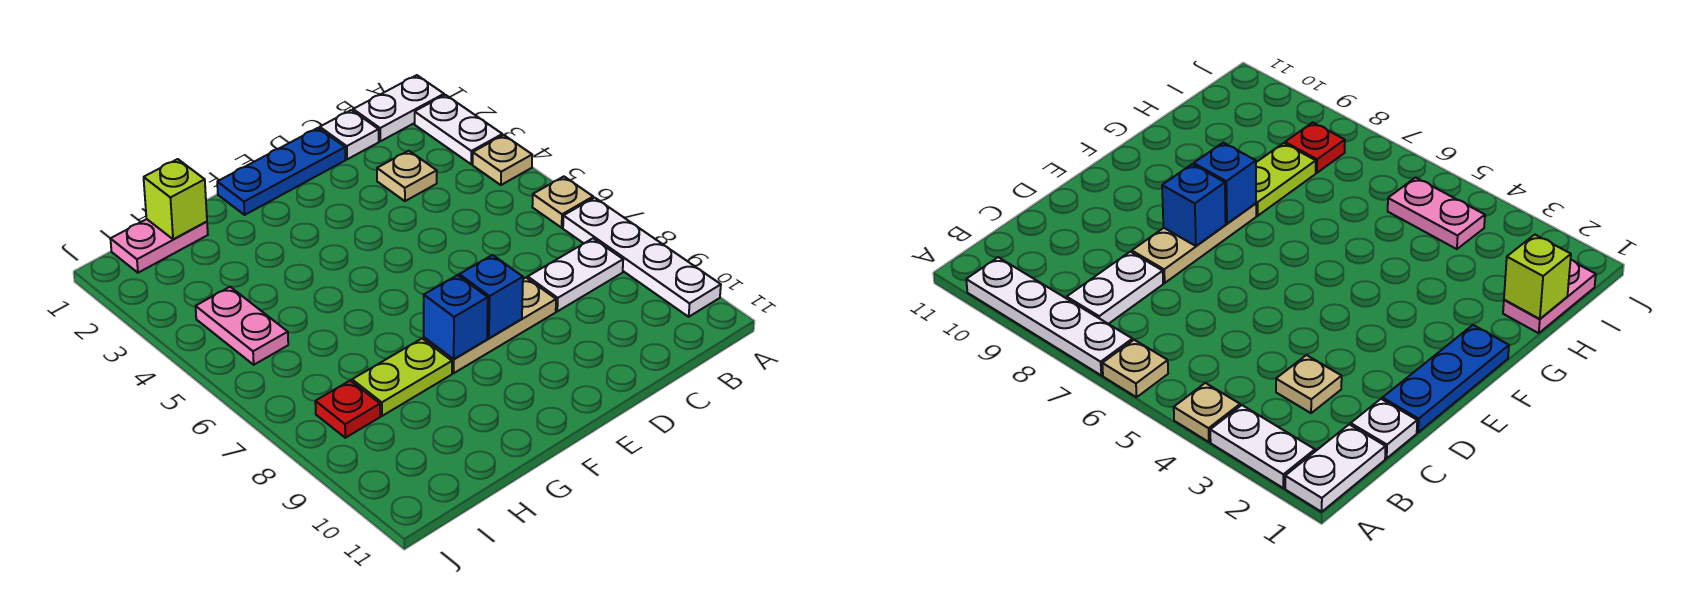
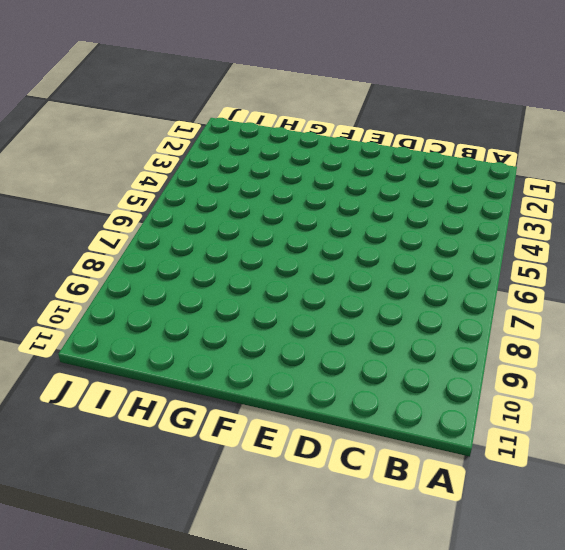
none -> white 1x2 plate [353,75,444,141]
none -> white 1x2 plate [415,95,502,164]
none -> tan 1x1 plate [473,135,532,185]

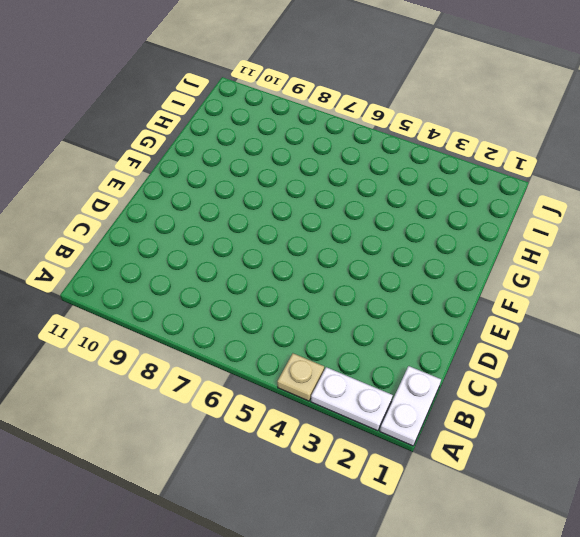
none -> tan 1x1 plate [532,177,593,228]
none -> white 1x4 plate [563,198,721,317]
none -> white 1x2 plate [528,238,623,311]

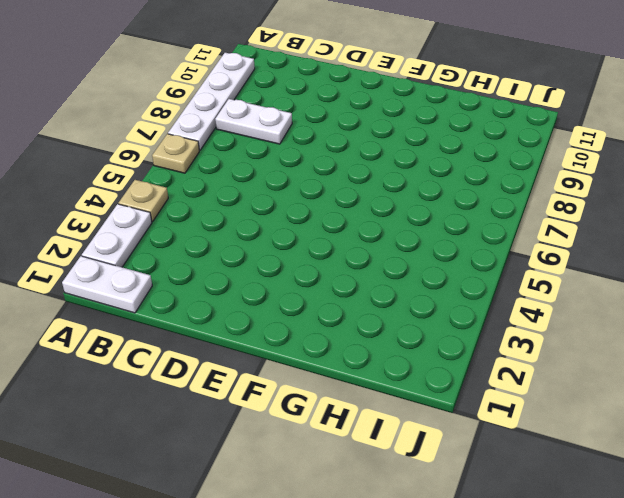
none -> white 1x1 plate [320,110,379,159]
none -> tan 1x1 plate [377,151,437,201]
none -> blue 1x3 plate [217,128,345,215]

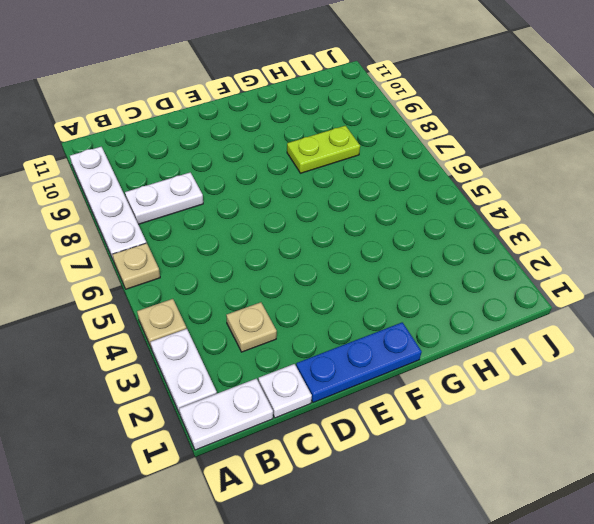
none -> tan 1x3 plate [424,278,556,373]
none -> pink 1x2 plate [111,219,208,273]
none -> pink 1x2 plate [196,287,288,365]

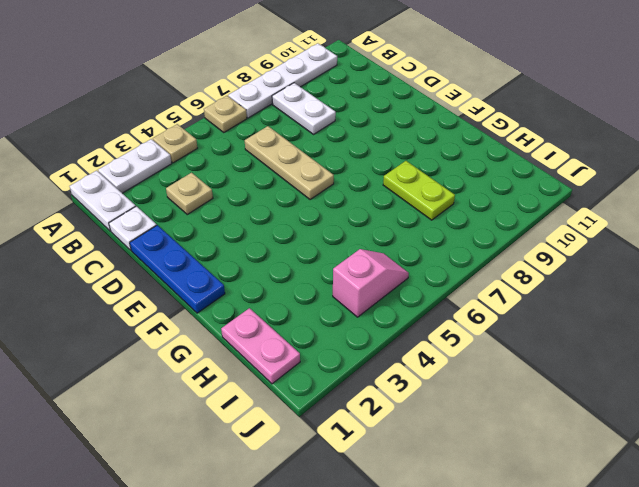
tan 1x3 plate [245,126,334,200] -> tan 1x3 plate moved to [424,278,556,373]
pink 1x2 slope [333,249,409,317] -> pink 1x2 plate [196,287,288,365]
none -> red 1x1 plate [315,381,380,438]
none -> blue 1x1 brick [459,255,523,338]
none -> blue 1x1 brick [424,275,488,359]

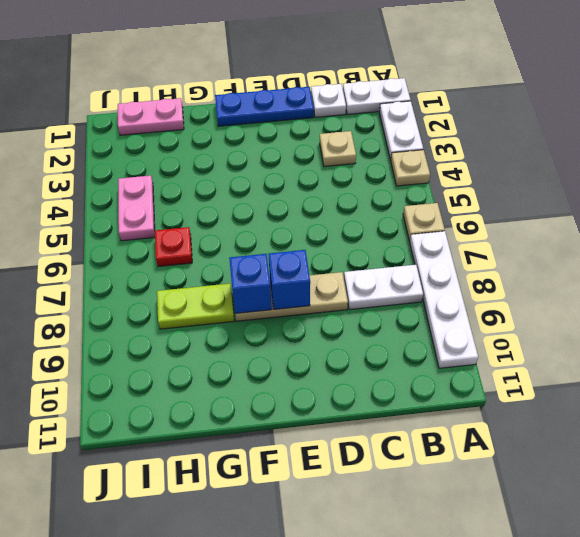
red 1x1 plate [155,227,192,266] -> red 1x1 plate moved to [315,381,380,438]
none -> lime 1x1 brick [144,159,207,239]

